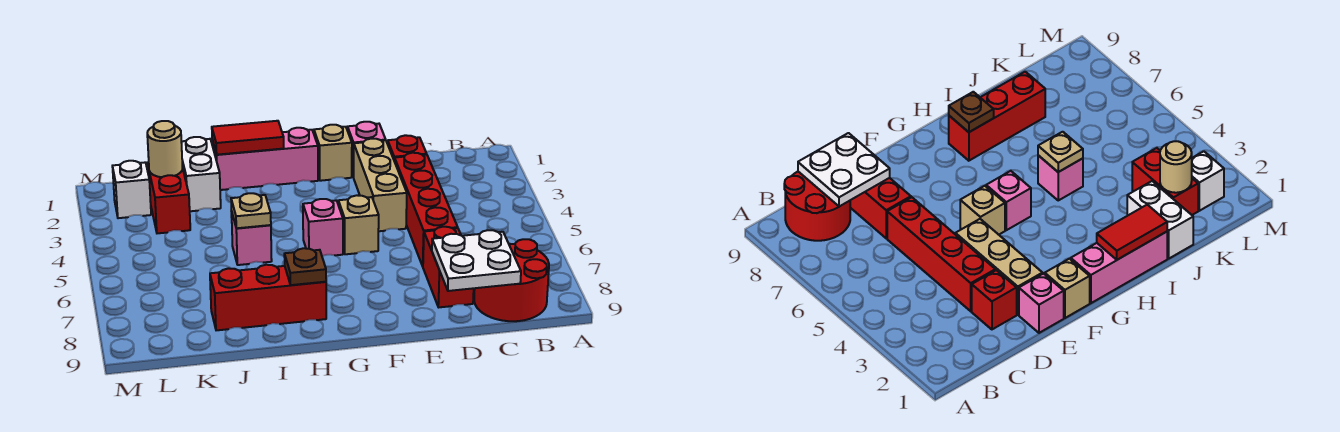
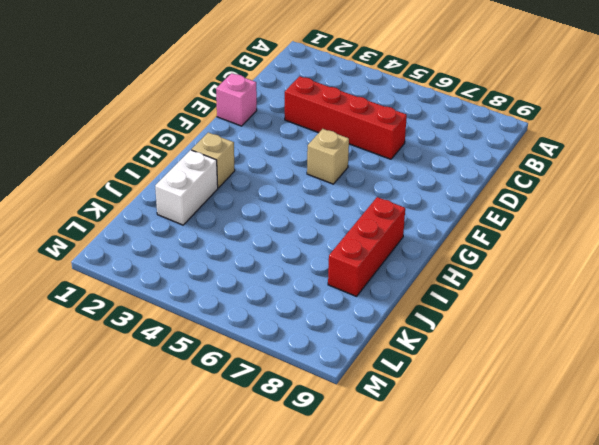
tan 1x1 brick [191,132,235,188] -> tan 1x1 brick moved to [314,125,352,181]
white 1x2 brick [155,150,218,225] -> white 1x2 brick turned to [181,137,221,211]
none -> red 2x2 round brick [474,239,549,321]
none -> red 1x1 brick [388,135,427,160]
none -> red 1x2 brick [423,227,474,307]

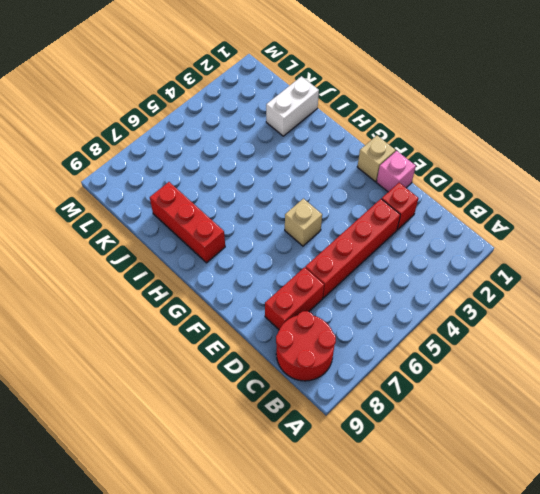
none -> tan 1x3 brick [353,139,407,231]
none -> pink 1x3 brick [212,128,318,190]
none -> pink 1x1 brick [303,199,343,256]

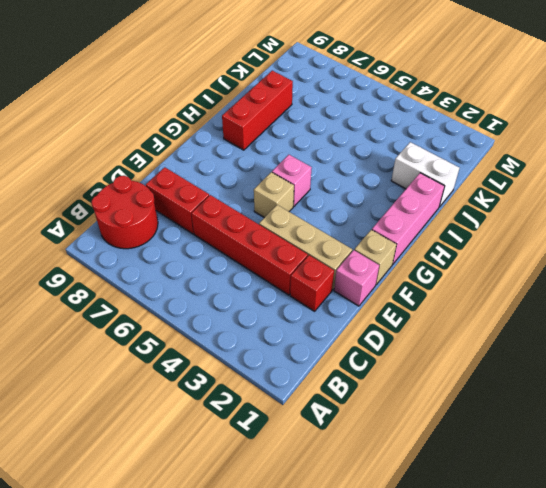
none -> pink 1x1 brick [232,214,272,265]
none -> red 1x2 brick [147,162,190,233]
none -> white 1x1 brick [112,161,151,218]

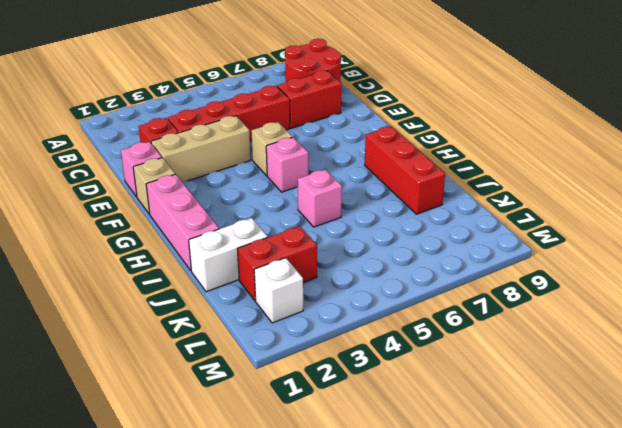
none -> white 2x2 plate [432,230,521,291]
none -> red 1x2 tile [212,121,284,155]
none -> brown 1x1 plate [284,248,326,285]

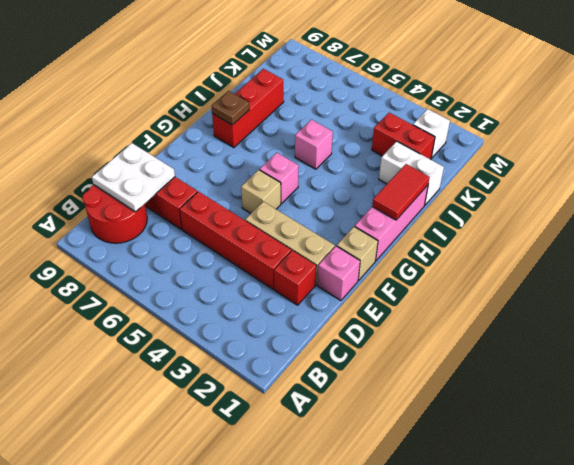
none -> tan 1x1 plate [231,193,271,228]
none -> tan 1x1 round brick [147,121,182,177]

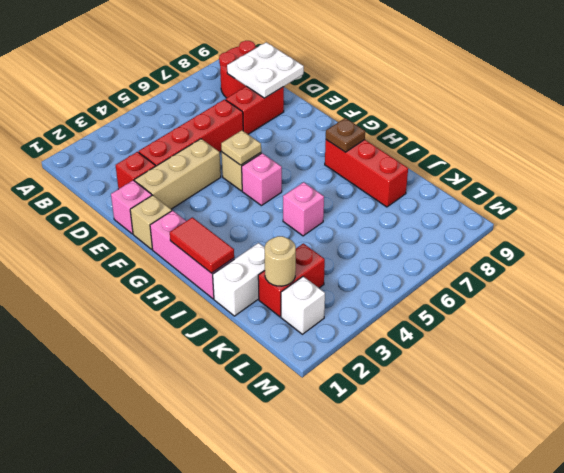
tan 1x1 plate [221,130,261,165] -> tan 1x1 plate moved to [231,193,271,228]

